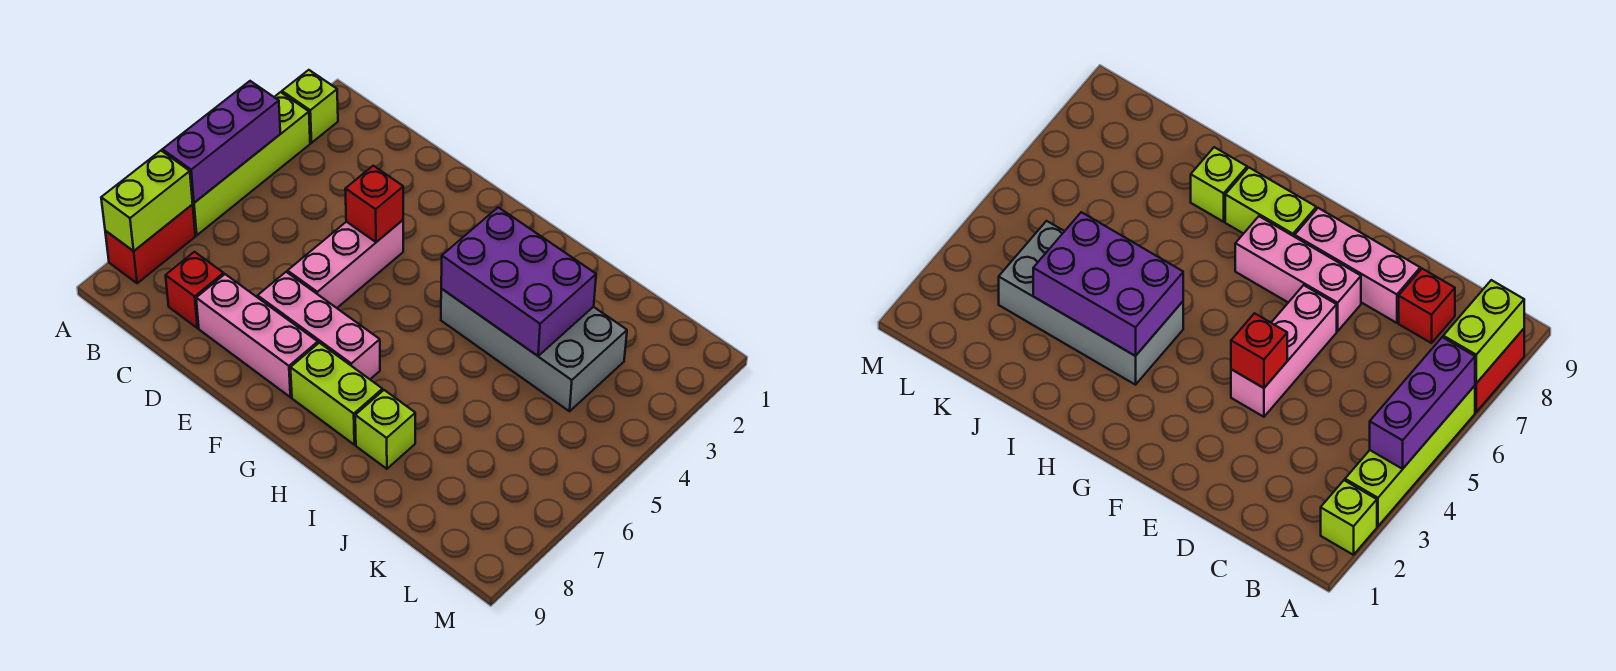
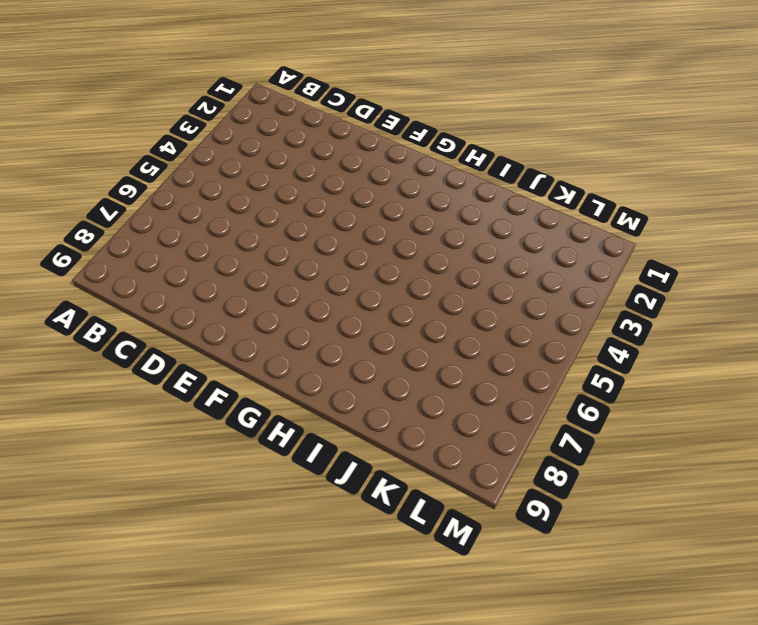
none -> lime 1x1 brick [282,70,338,143]
none -> lime 1x4 brick [192,92,310,235]
none -> red 1x2 brick [105,204,195,283]

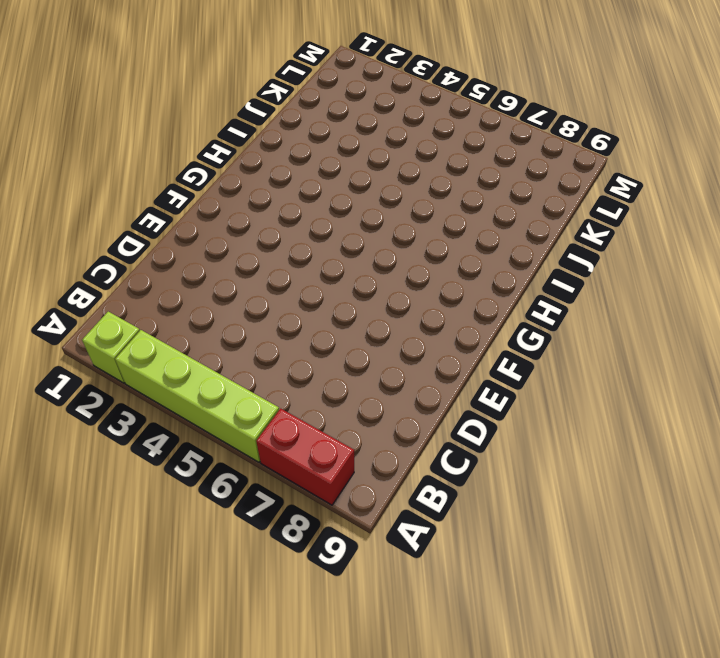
none -> red 1x1 brick [166,252,224,328]
none -> pink 1x3 brick [196,274,318,397]
none -> pink 1x3 brick [288,220,403,308]

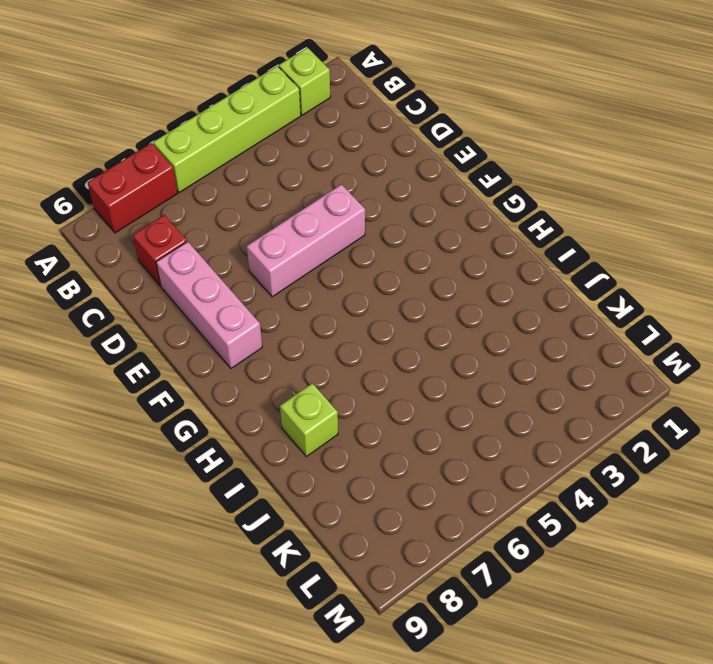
none -> pink 1x3 brick [258,272,380,379]
none -> lime 1x2 brick [291,343,383,445]
none -> grey 2x4 brick [441,289,627,411]

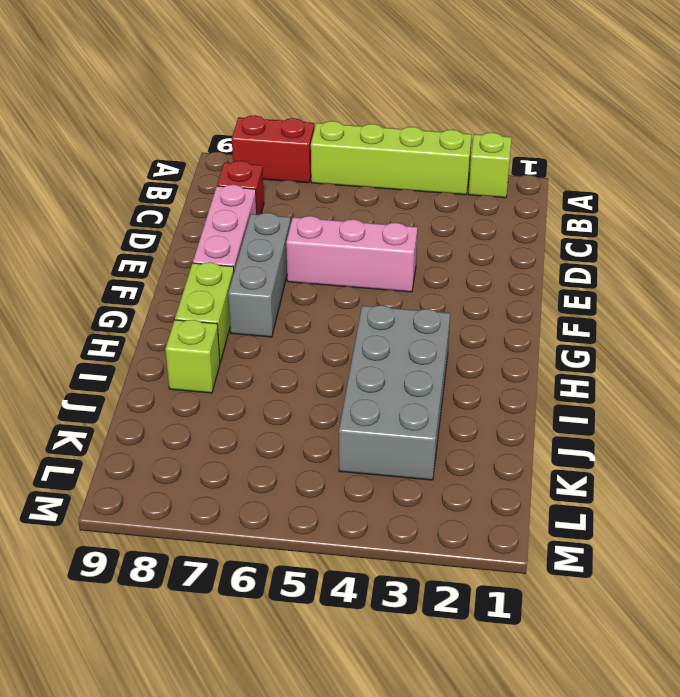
grey 1x3 brick [228,213,291,337] -> pink 1x3 brick [258,272,380,379]
none -> purple 1x3 brick [162,81,280,203]
none -> lime 1x2 brick [101,151,193,251]
none -> red 1x1 brick [345,166,403,242]

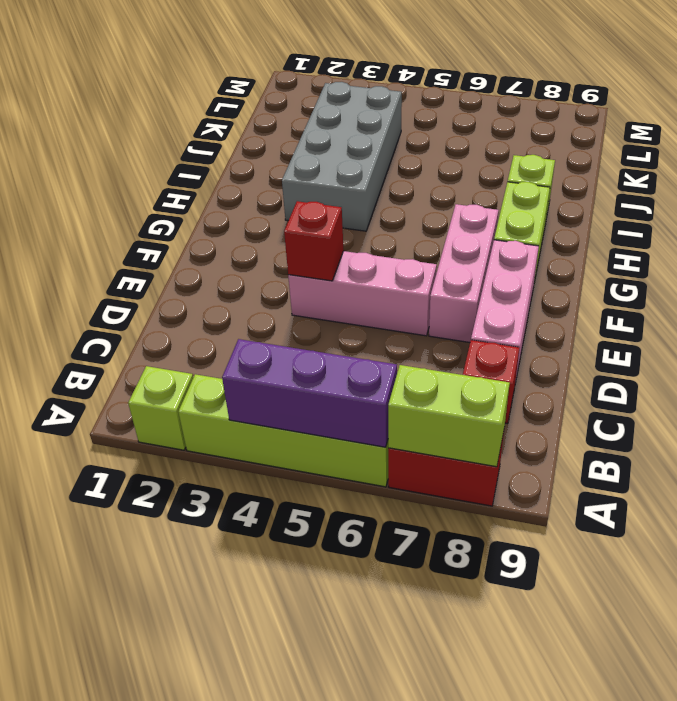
none -> purple 2x3 brick [441,207,596,356]

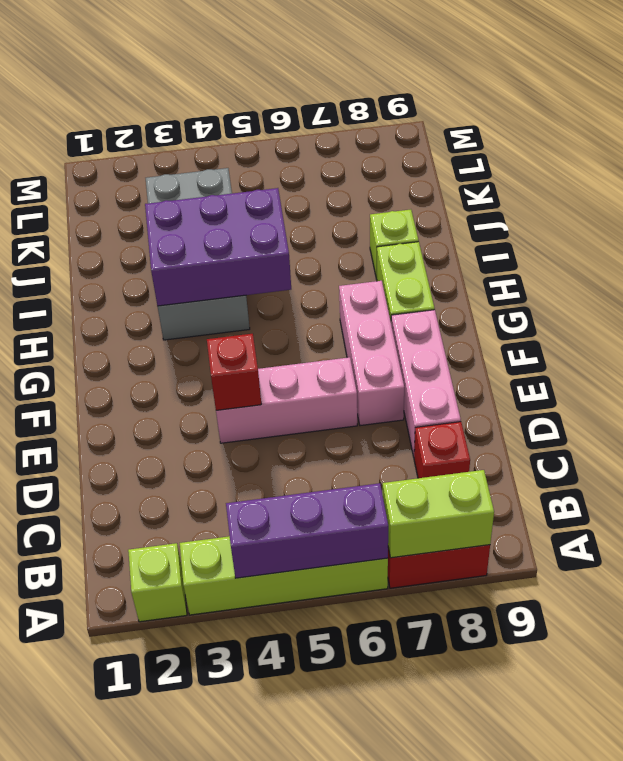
purple 2x3 brick [145,188,291,306] -> purple 2x3 brick turned to [441,207,596,356]

